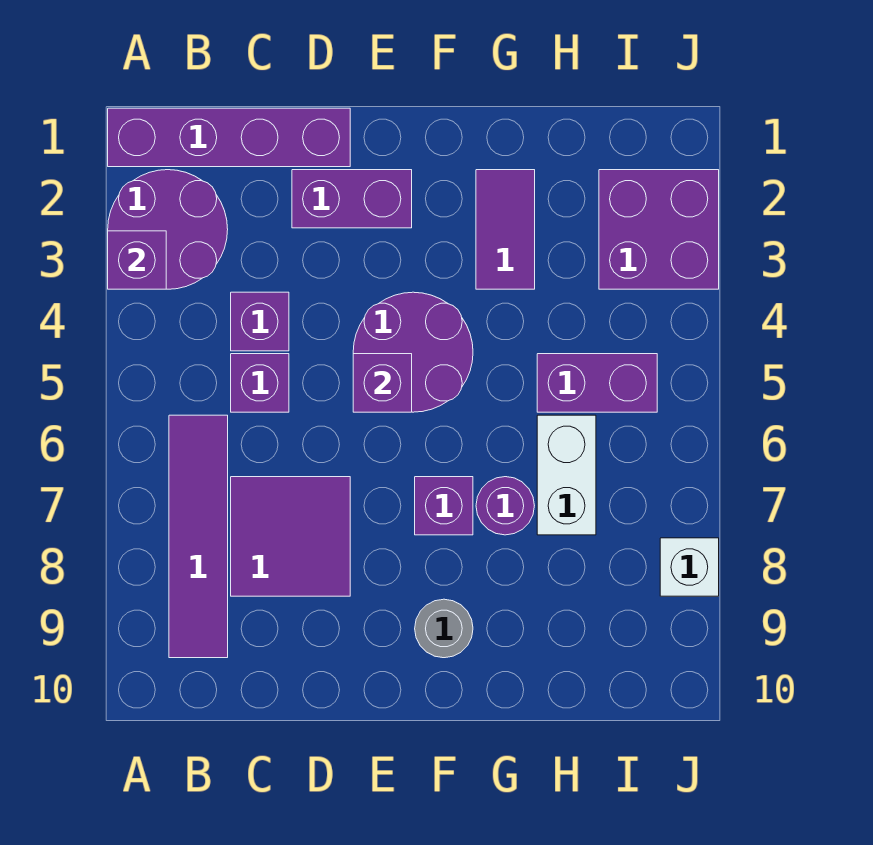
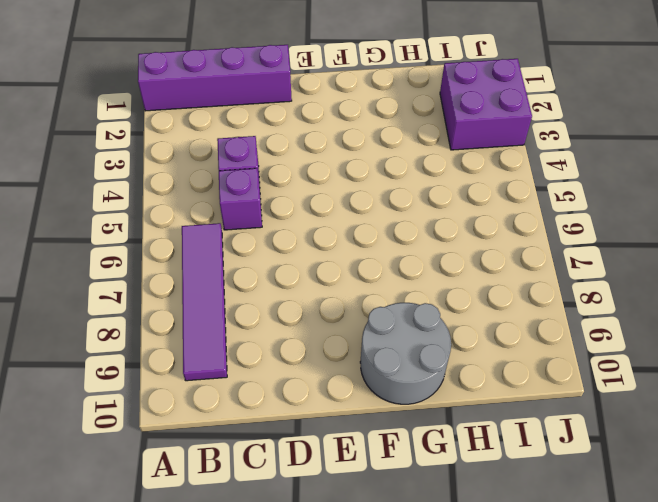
grey 2x2 round brick [360,303,451,404] -> grey 1x1 round brick [415,599,473,658]
none -> purple 2x2 round brick [108,170,228,289]
none -> purple 2x2 tile [231,477,350,596]
none -> purple 1x2 brick [292,170,412,228]

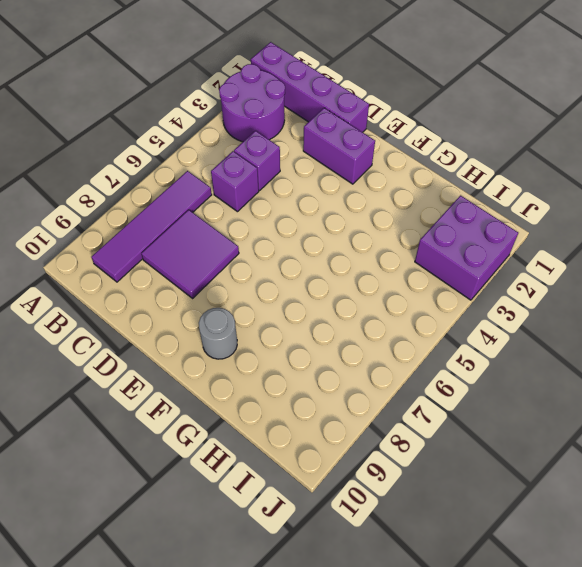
none -> purple 2x2 round brick [353,292,473,412]
none -> purple 1x1 brick [415,477,473,535]
none -> purple 1x2 tile [476,170,535,289]

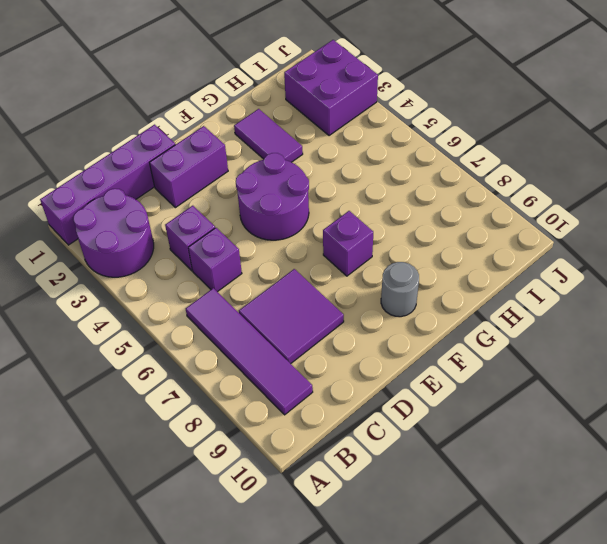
none -> purple 1x1 round brick [476,477,534,535]
none -> purple 1x2 brick [537,354,657,412]
none -> white 1x2 brick [537,415,596,535]

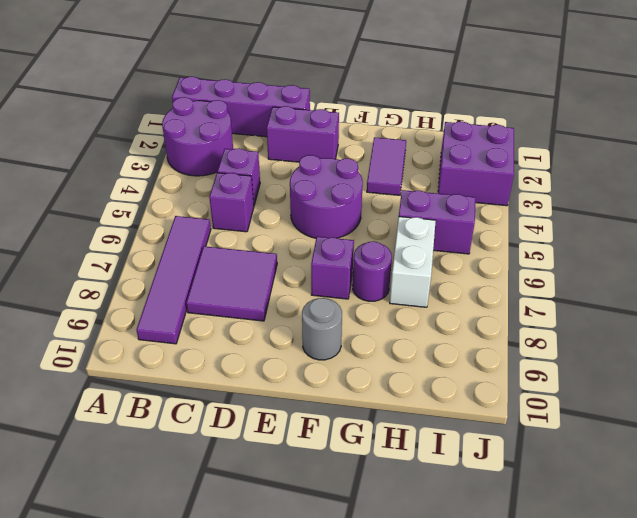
none -> white 1x1 brick [660,538,719,596]
none -> purple 1x1 brick [108,231,166,289]
none -> purple 1x1 brick [353,354,412,412]

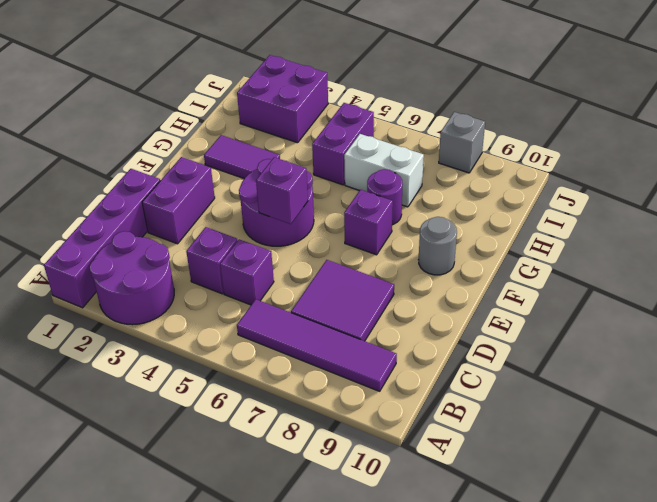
grey 1x1 brick [439,112,485,173] -> white 1x1 brick [660,538,719,596]
none -> purple 1x1 brick [108,231,166,289]

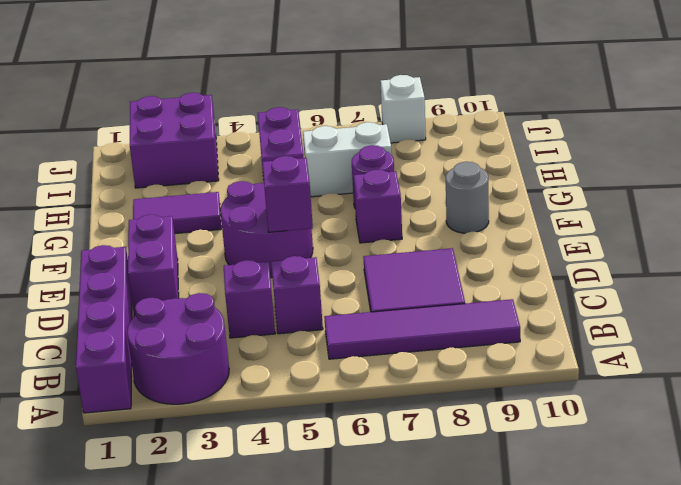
none -> purple 1x1 brick [108,231,166,289]

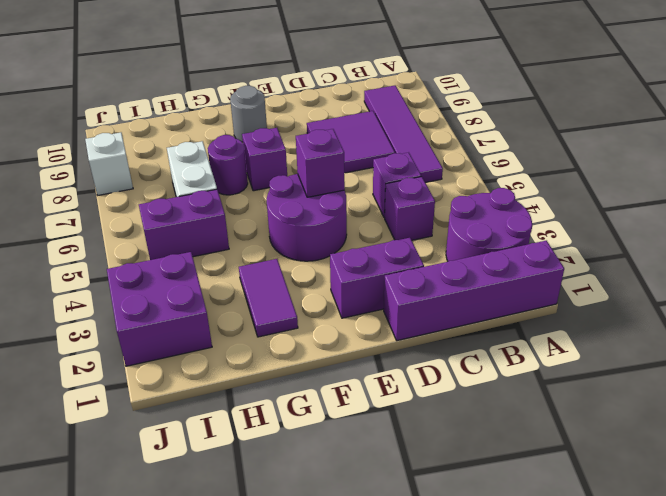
none -> purple 1x1 brick [108,231,166,289]

